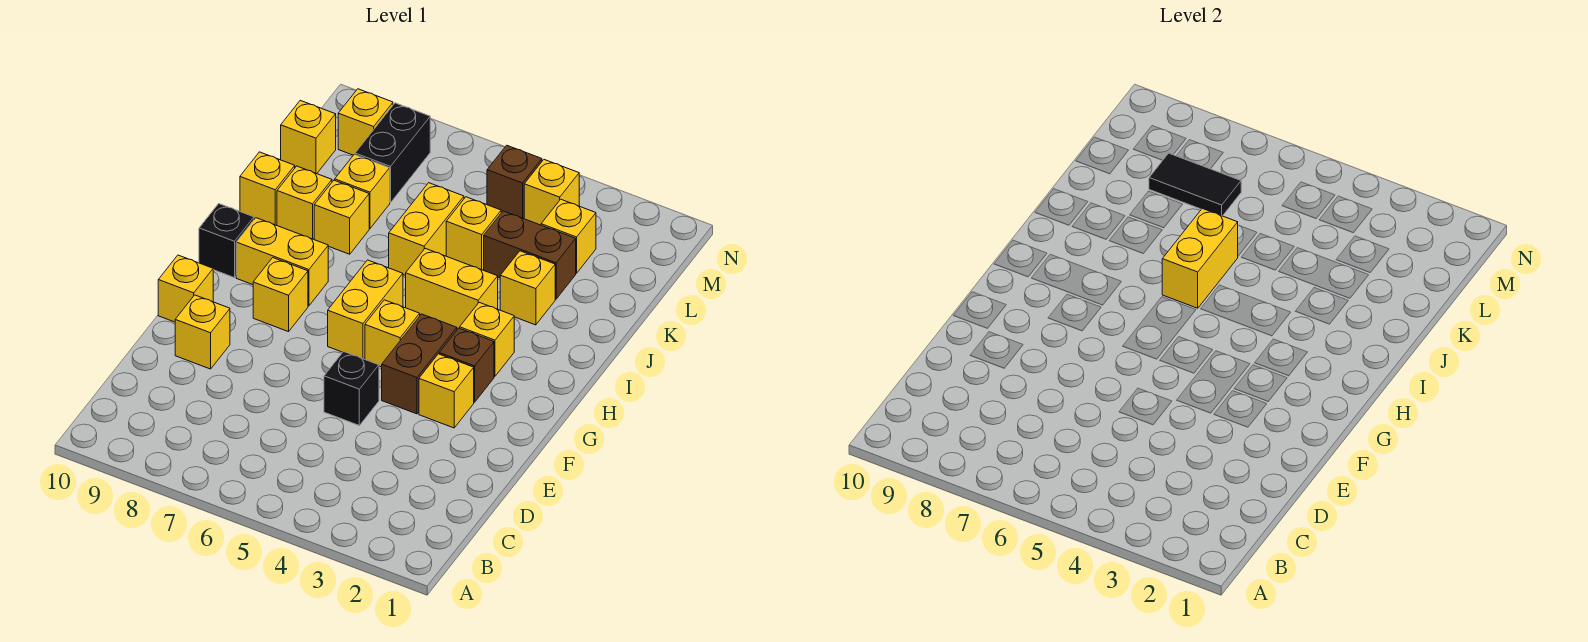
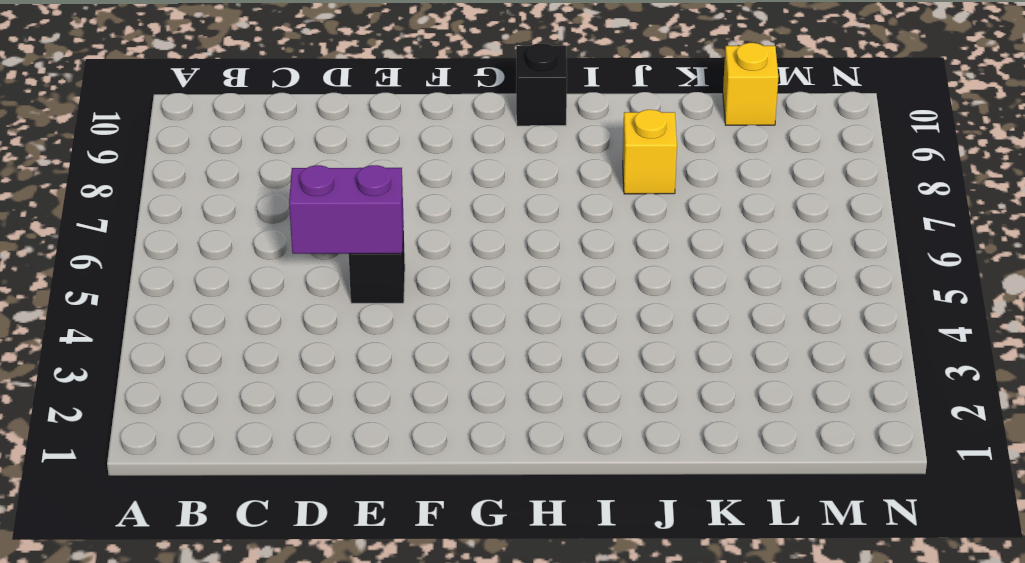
purple 1x2 brick [289,165,403,254] -> none
none -> yellow 1x1 brick [175,295,230,369]
none -> yellow 1x1 brick [419,354,474,428]
none -> brown 1x2 brick [382,314,457,414]

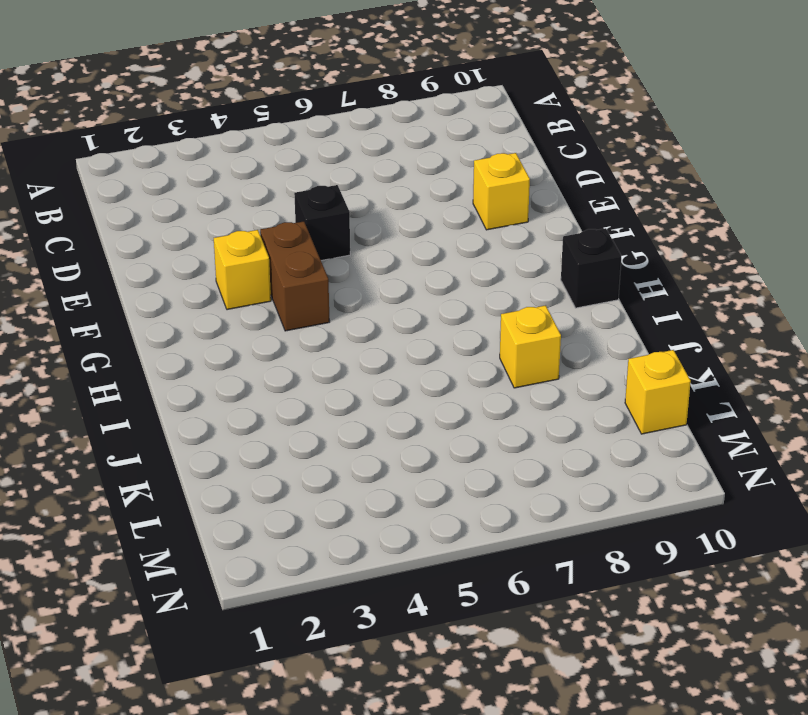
none -> yellow 1x1 brick [158,255,213,322]
none -> brown 1x1 brick [439,328,494,402]
none -> yellow 1x1 brick [365,300,420,367]

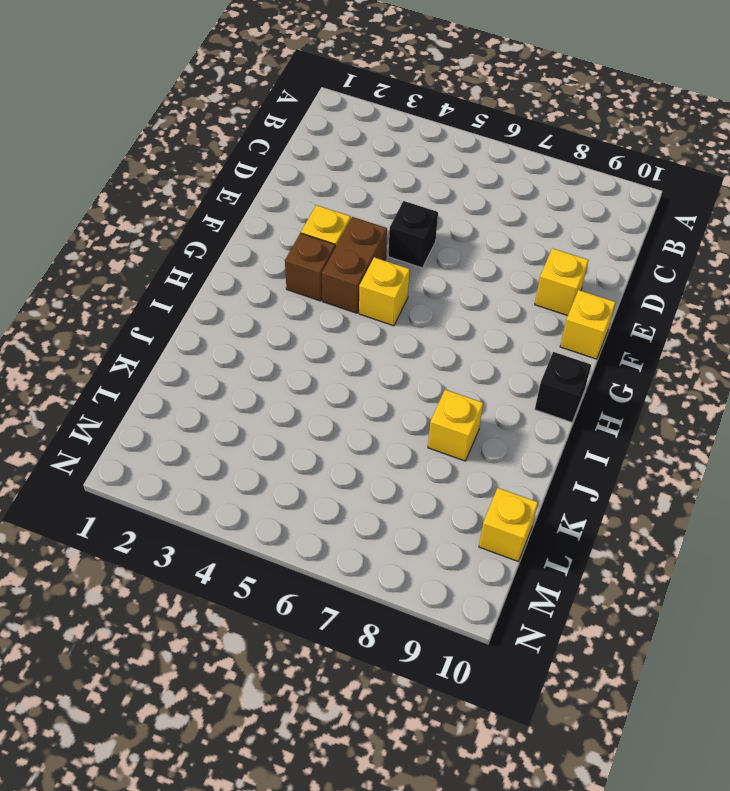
none -> yellow 1x2 brick [328,260,403,359]
none -> yellow 1x1 brick [253,258,308,332]
none -> yellow 1x1 brick [460,302,514,376]

